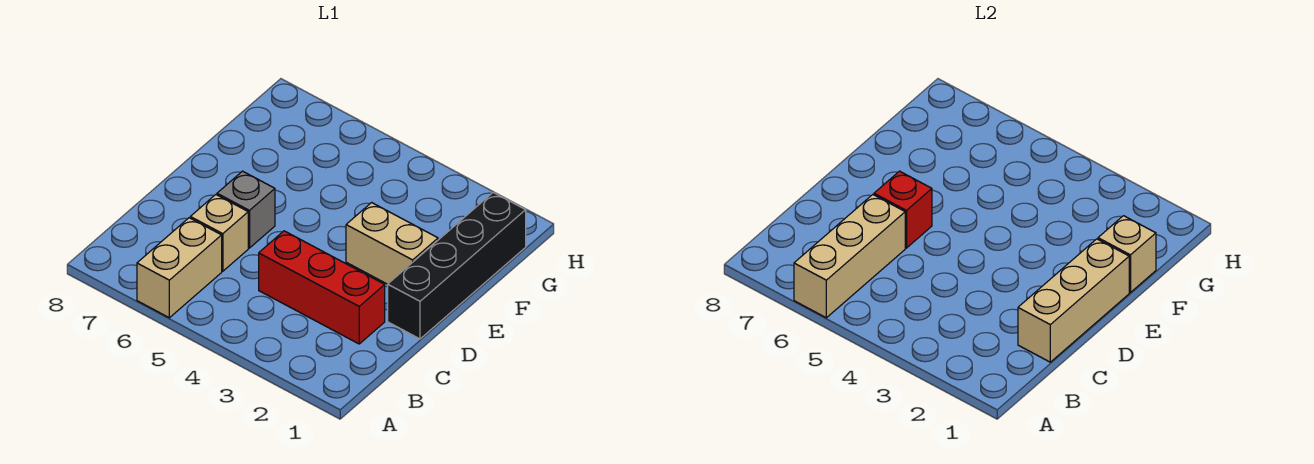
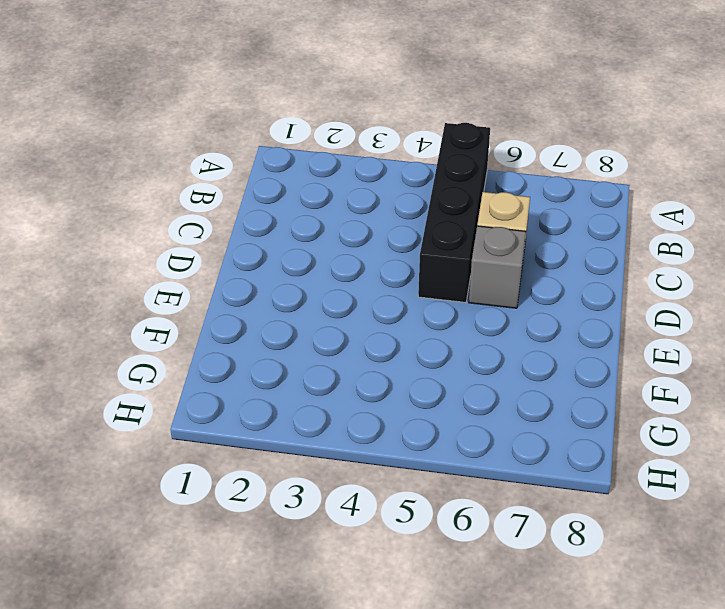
black 1x4 brick [418,123,490,303] -> black 1x4 brick moved to [388,193,526,339]
none -> tan 1x2 brick [137,218,222,318]
none -> red 1x3 brick [259,231,385,344]

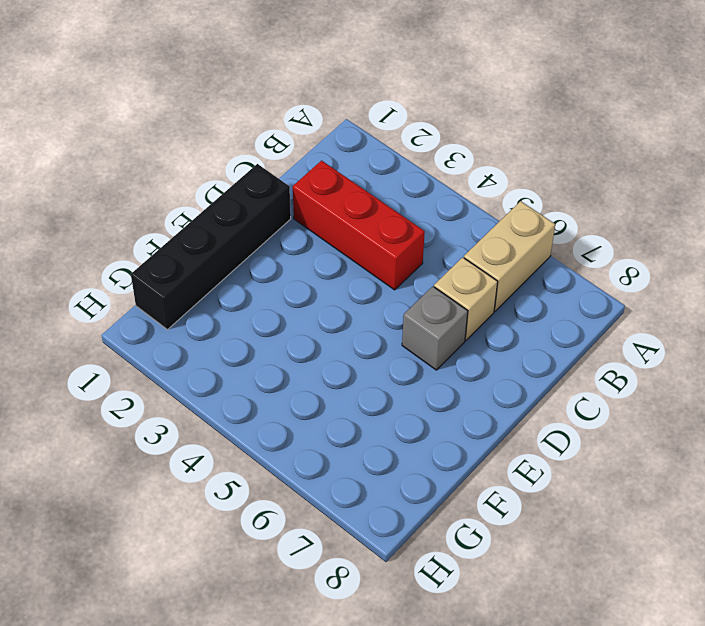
none -> tan 1x2 brick [346,203,438,284]
none -> tan 1x3 brick [794,195,905,318]

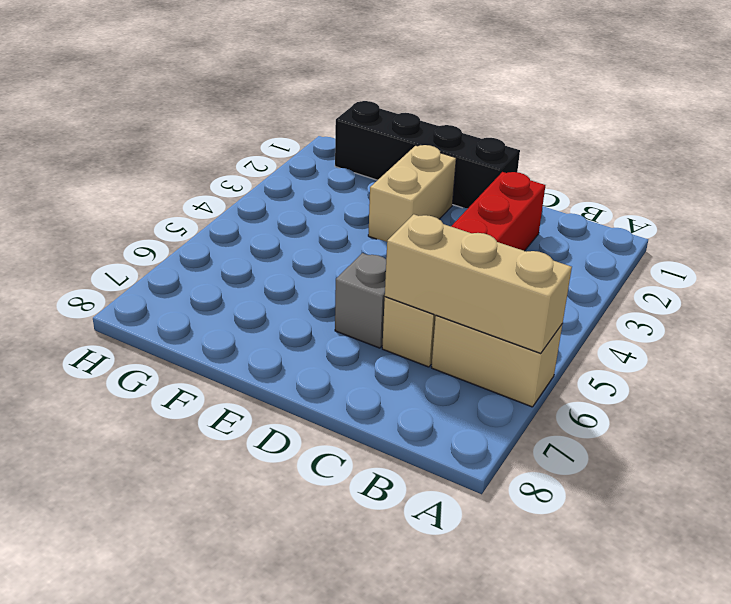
none -> tan 1x3 brick [1018,239,1129,362]
none -> red 1x1 brick [874,171,932,248]

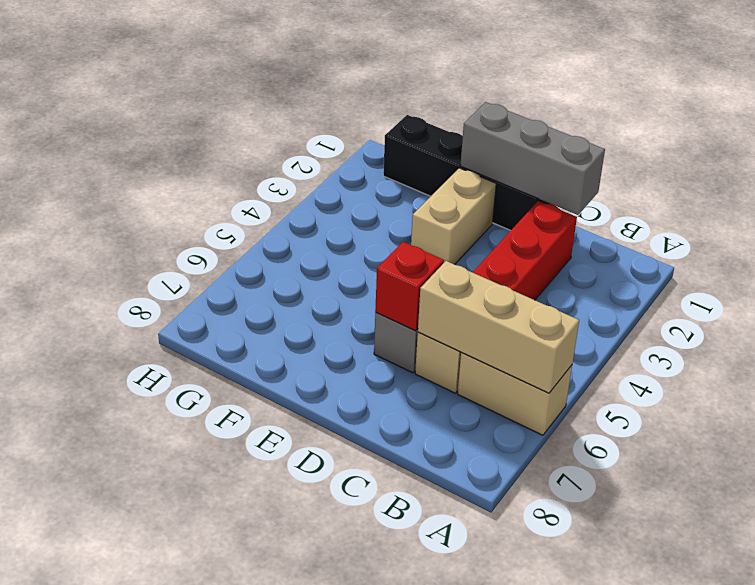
grey 1x3 brick [460,102,605,215] -> tan 1x3 brick [1018,239,1129,362]
none -> tan 1x1 brick [1098,216,1156,292]

